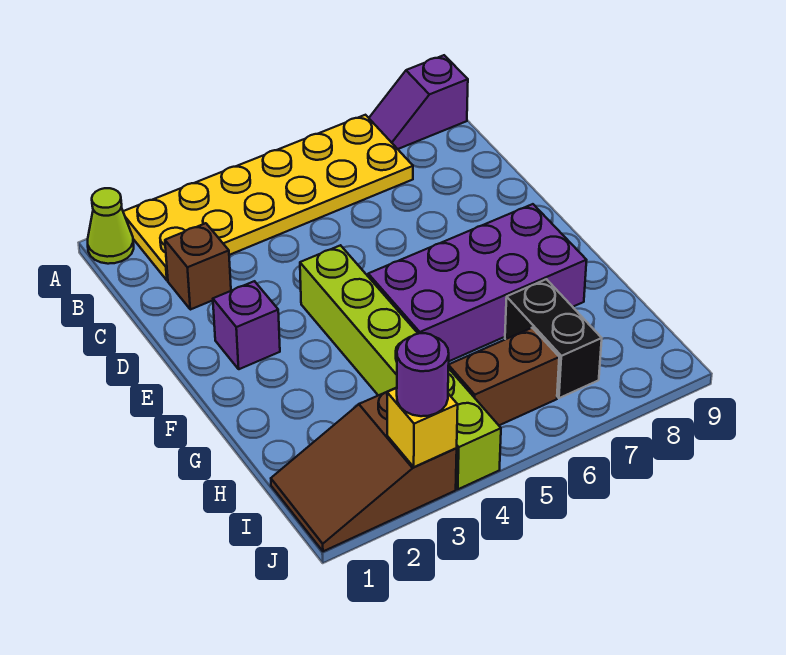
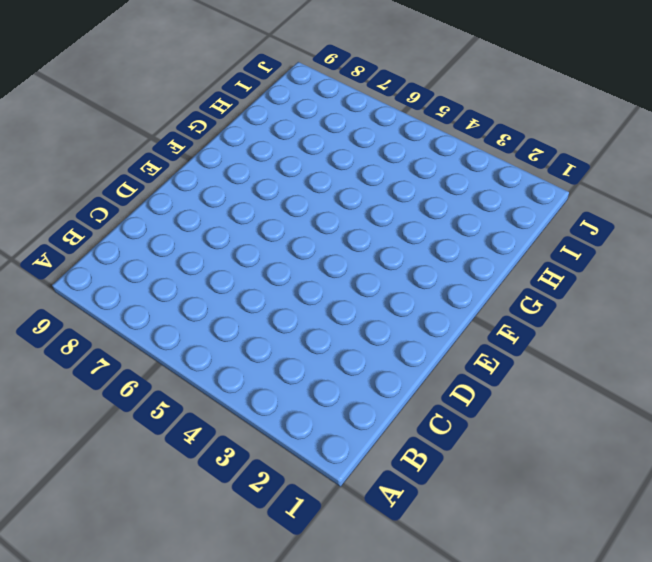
none -> lime 1x1 cone [88,188,134,264]
none -> yellow 2x6 plate [123,115,413,280]
none -> purple 1x2 slope [369,55,468,149]

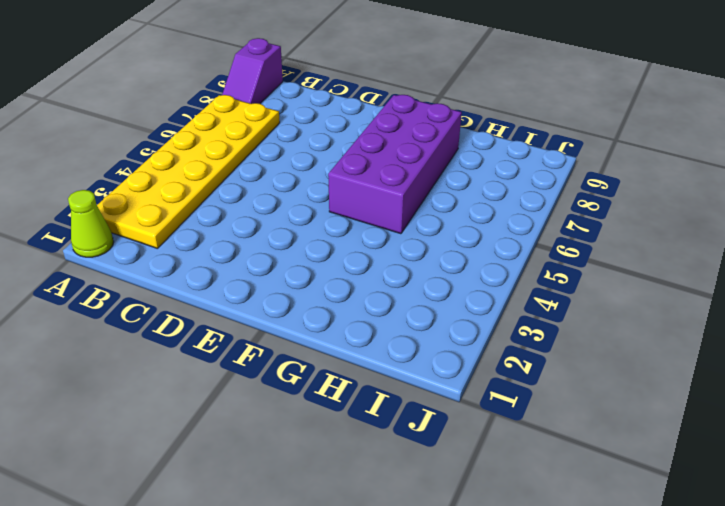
none -> brown 1x1 brick [165,223,231,310]
none -> purple 1x1 brick [213,281,280,369]
none -> lime 1x6 brick [300,245,501,489]

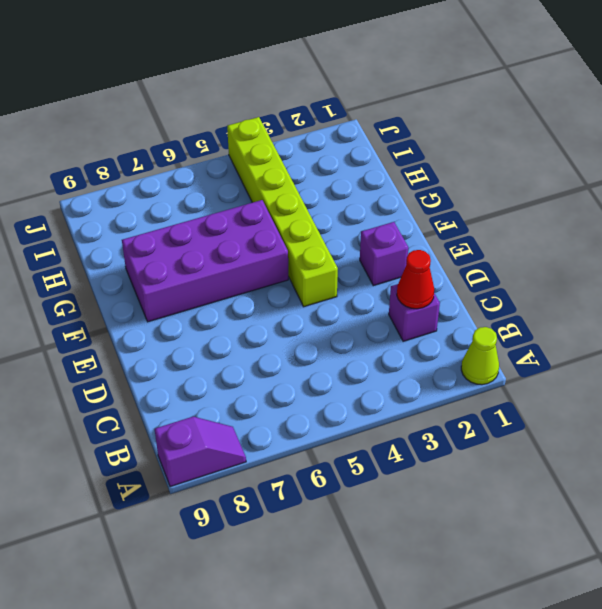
purple 1x1 brick [389,284,440,341] -> brown 1x1 brick [165,223,231,310]
red 1x1 cone [397,250,434,309] -> none
none -> yellow 2x6 plate [123,115,413,280]
none -> black 1x2 brick [505,279,602,398]
none -> brown 2x3 slope [271,388,457,551]

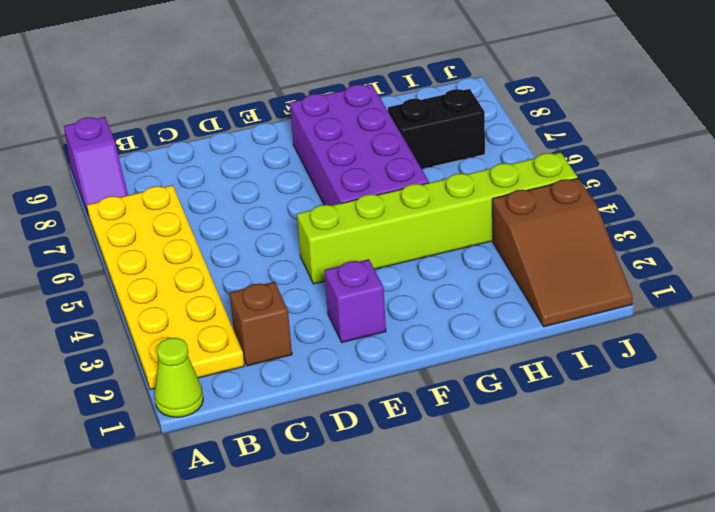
none -> brown 1x2 brick [448,328,559,425]
none -> yellow 1x1 brick [387,388,458,467]
none -> purple 1x1 round brick [397,333,449,416]

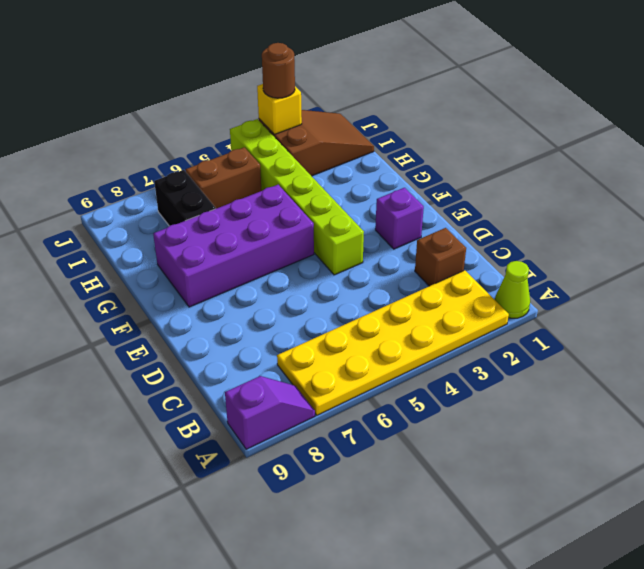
brown 1x1 round brick [262,43,295,98] -> purple 1x1 round brick [397,333,449,416]

